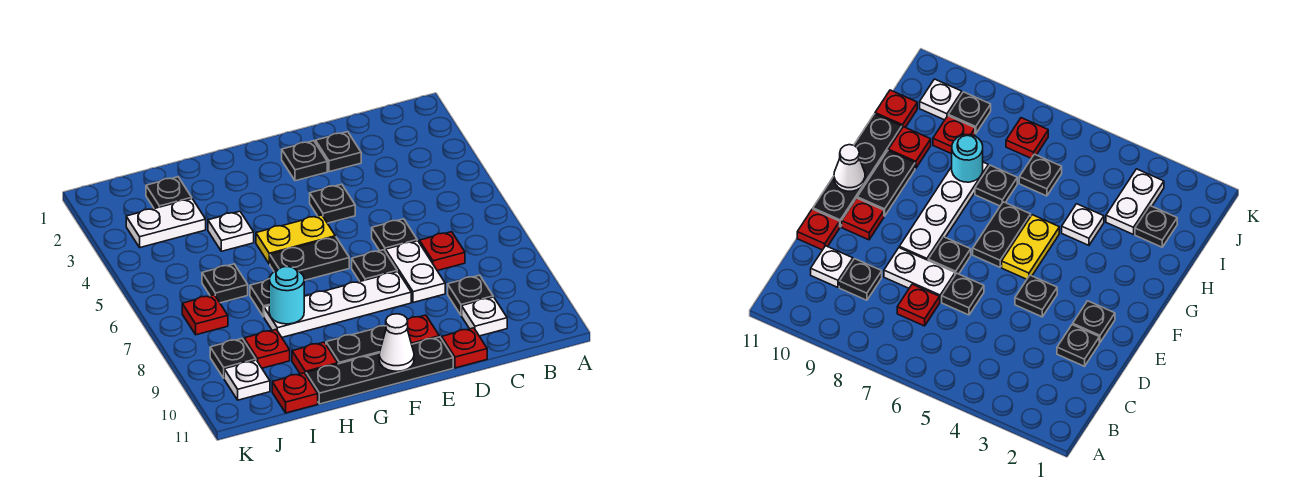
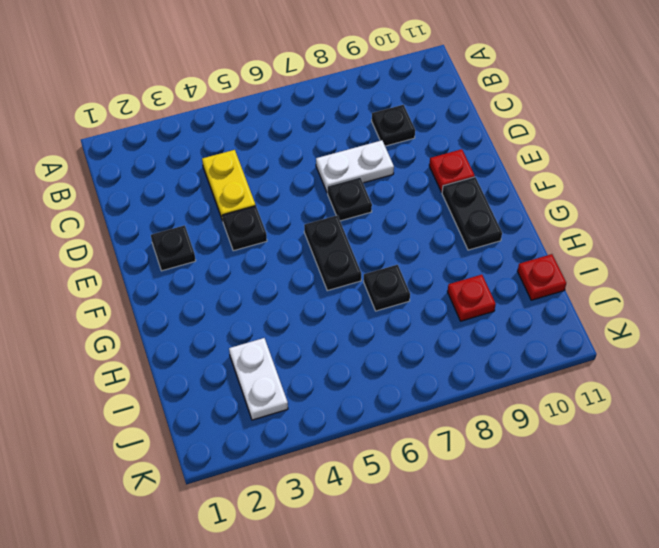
yellow 1x2 plate [202,150,256,221] -> yellow 1x2 plate moved to [256,215,335,264]
none -> red 1x1 plate [420,232,465,271]
none -> white 1x1 plate [462,297,507,336]
none -> black 1x1 plate [316,132,361,172]

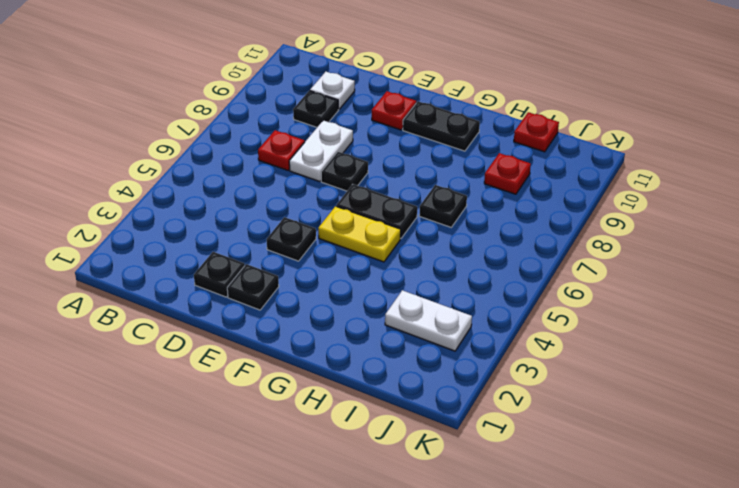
none -> black 1x1 plate [372,219,417,252]
none -> red 1x1 plate [442,328,487,368]
none -> white 1x4 plate [264,271,411,337]

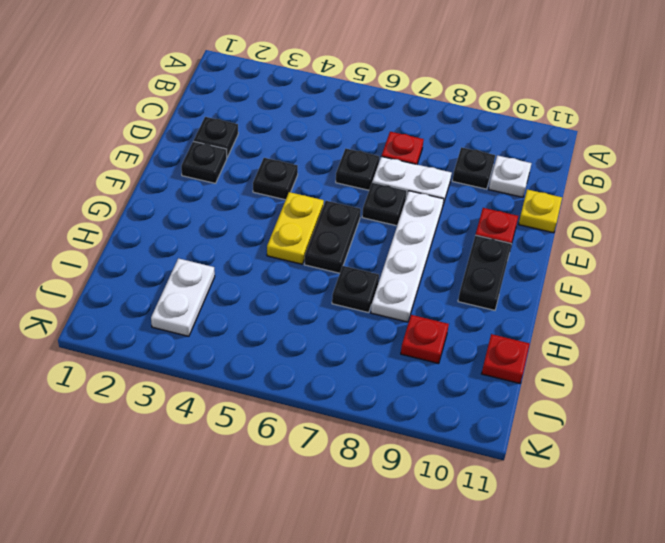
yellow 1x1 plate [519,189,562,233] -> red 1x1 plate [442,328,487,368]
none -> black 1x4 plate [306,337,453,404]
none -> white 1x1 plate [208,211,254,251]
none -> red 1x1 plate [292,342,338,374]

